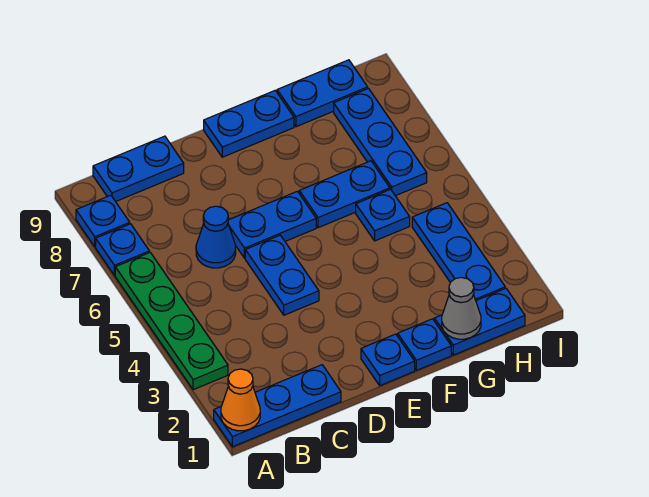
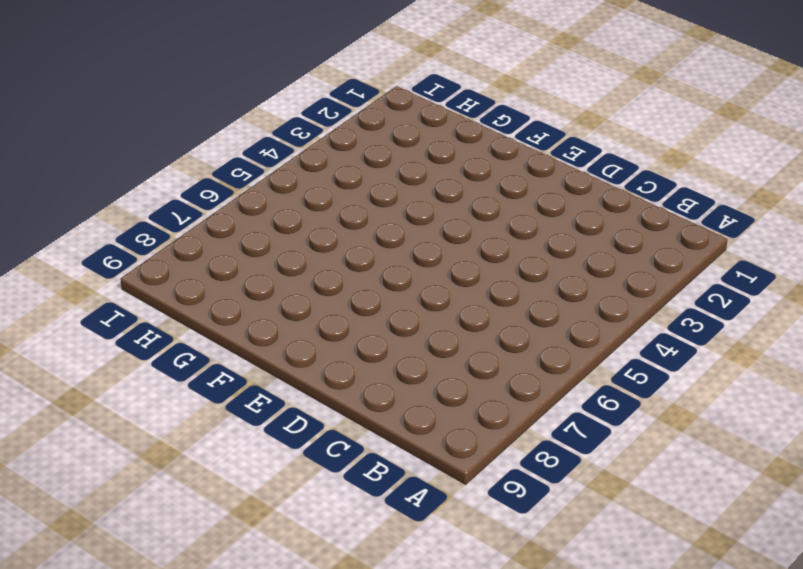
none -> blue 1x3 plate [214,365,341,447]
none -> green 1x4 plate [115,252,228,390]
none -> blue 1x1 plate [96,224,149,275]

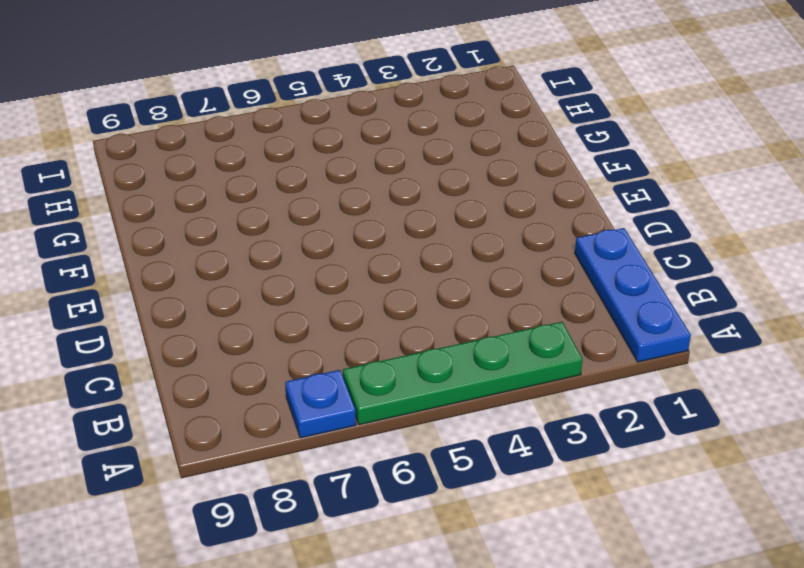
none -> blue 1x1 plate [76,195,130,247]
none -> blue 1x2 plate [93,136,184,202]
none -> blue 1x1 cone [196,206,236,268]

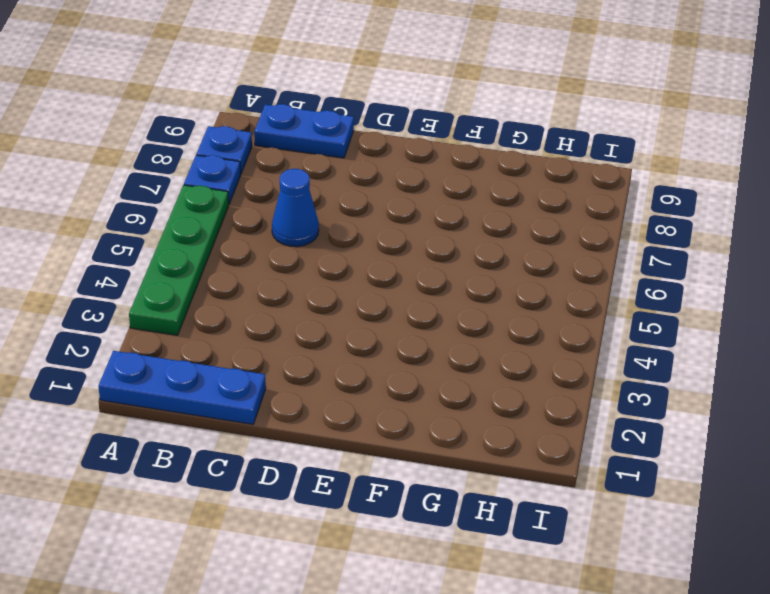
none -> blue 1x2 plate [245,235,319,315]
none -> blue 1x2 plate [228,191,316,258]
none -> blue 1x1 plate [361,334,415,386]

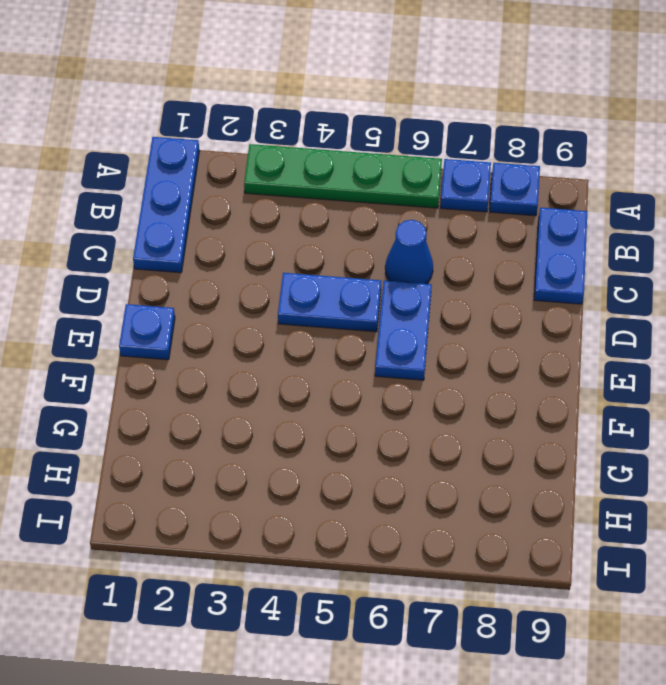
none -> blue 1x2 plate [204,91,294,157]
none -> blue 1x1 plate [398,319,451,370]
none -> blue 1x2 plate [299,161,390,228]

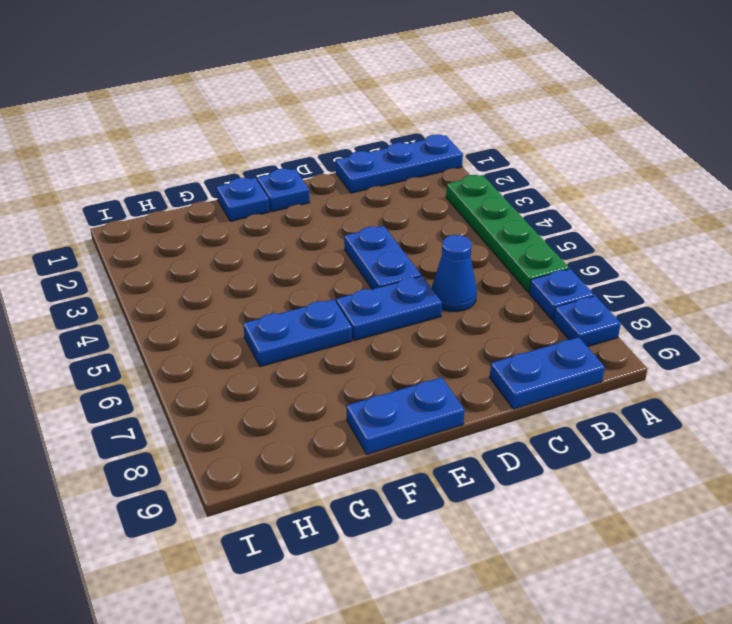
none -> blue 1x2 plate [434,288,525,355]
none -> blue 1x1 plate [356,189,410,241]
none -> blue 1x2 plate [277,60,368,127]

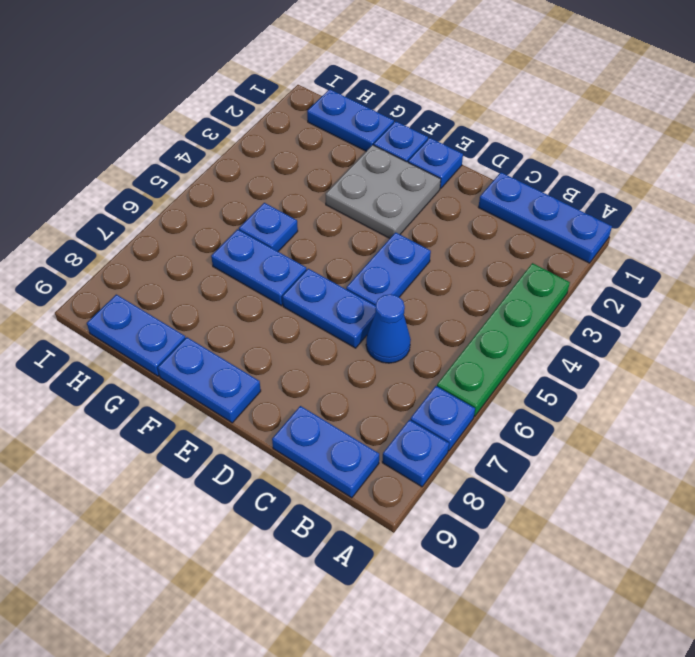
grey 2x2 plate [326,145,441,238] -> none
none -> blue 1x3 plate [412,203,505,301]
none -> blue 1x3 plate [334,88,427,196]
none -> orange 1x1 cone [221,369,260,431]

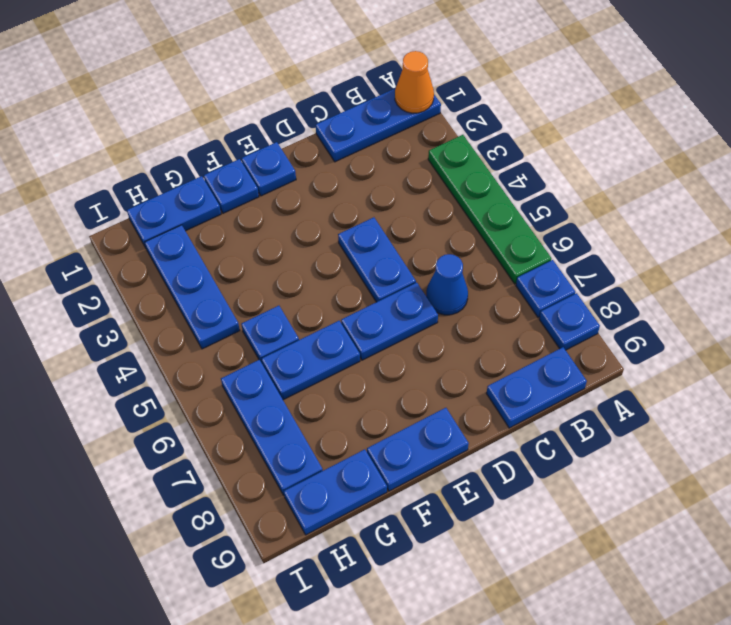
none -> grey 1x1 cone [442,277,481,339]

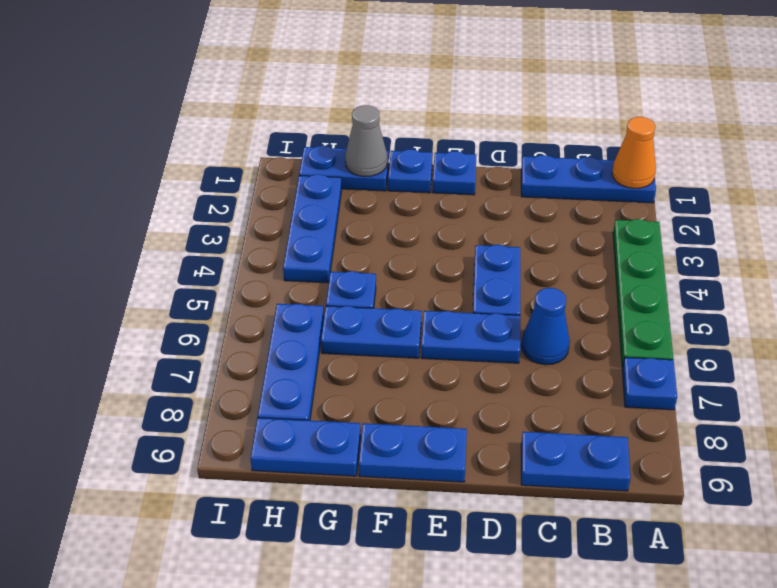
none -> blue 1x1 plate [76,195,130,247]

